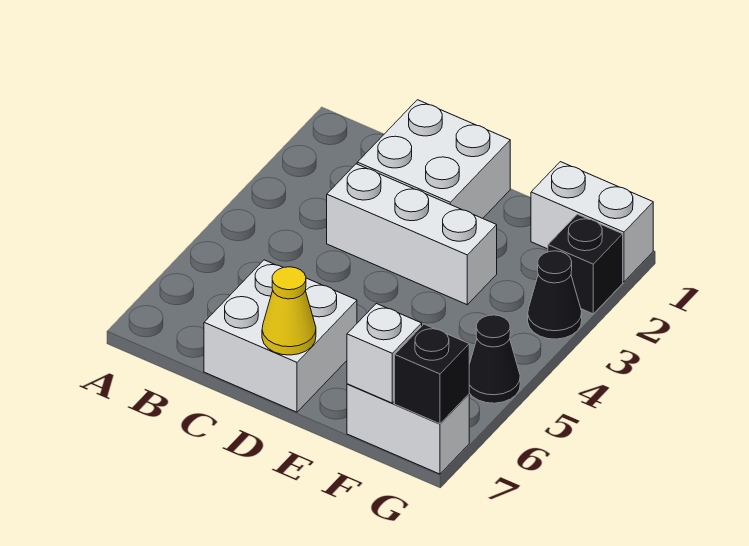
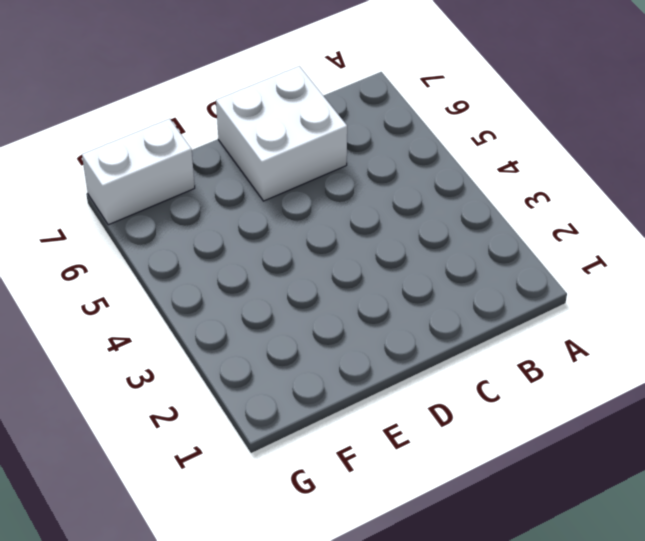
none -> white 2x2 brick [357,100,510,218]
none -> white 1x3 brick [327,164,497,305]

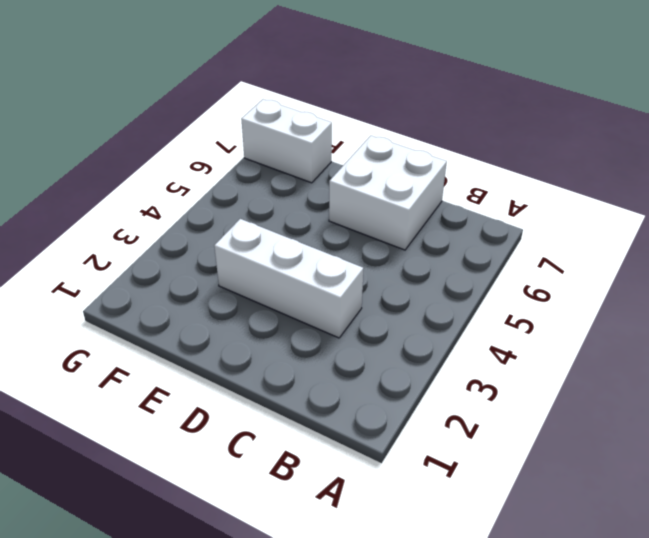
none -> white 2x2 brick [357,100,510,218]
none -> white 1x2 brick [531,162,653,282]

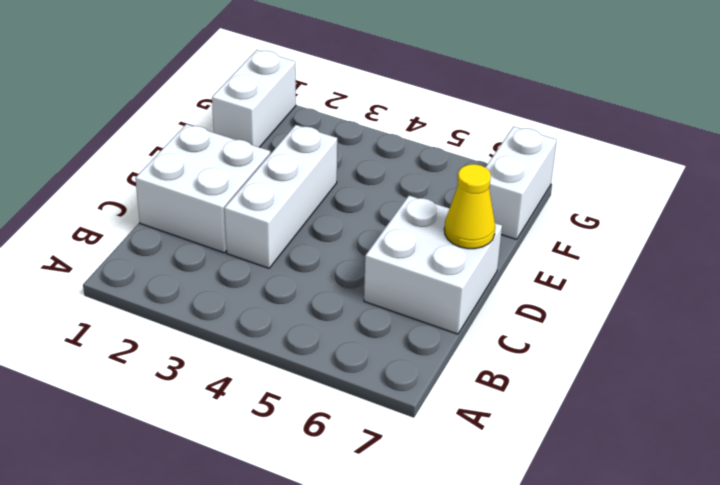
none -> black 1x1 brick [548,214,623,314]
none -> black 1x1 cone [528,251,582,339]

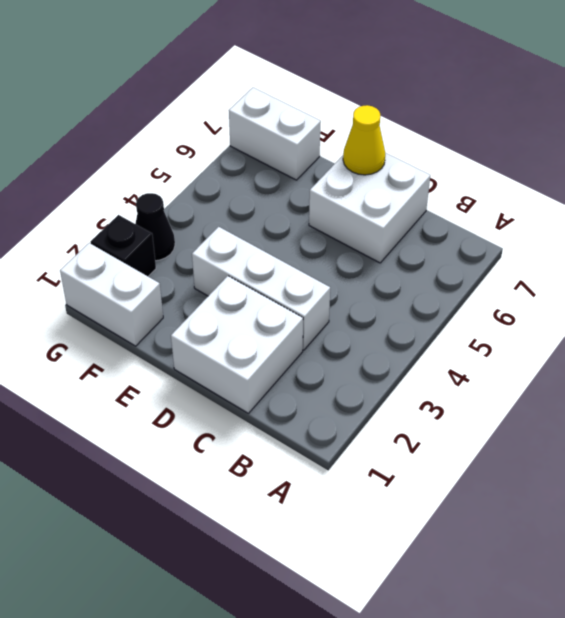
none -> black 1x1 cone [469,315,520,403]
none -> white 1x1 brick [347,303,422,403]

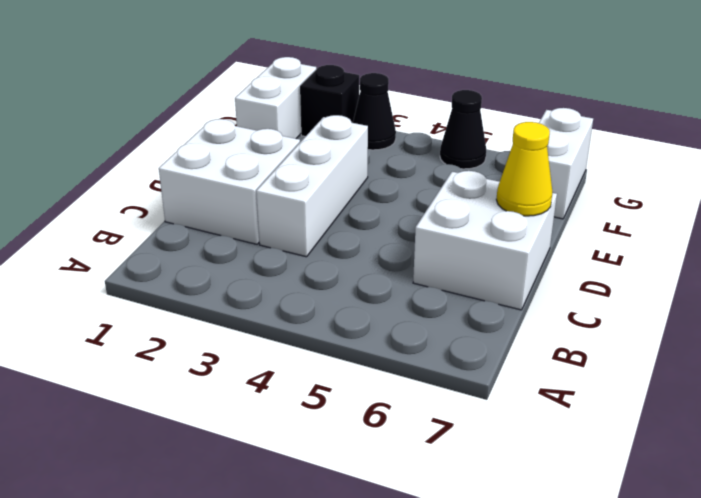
none -> white 1x1 brick [347,303,422,403]
none -> black 1x1 brick [395,324,469,424]

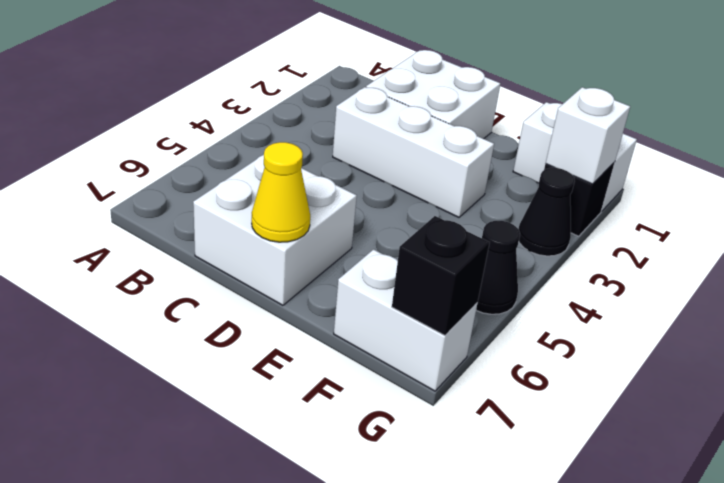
white 1x1 brick [546,87,630,184] -> white 1x1 brick moved to [347,303,422,403]

